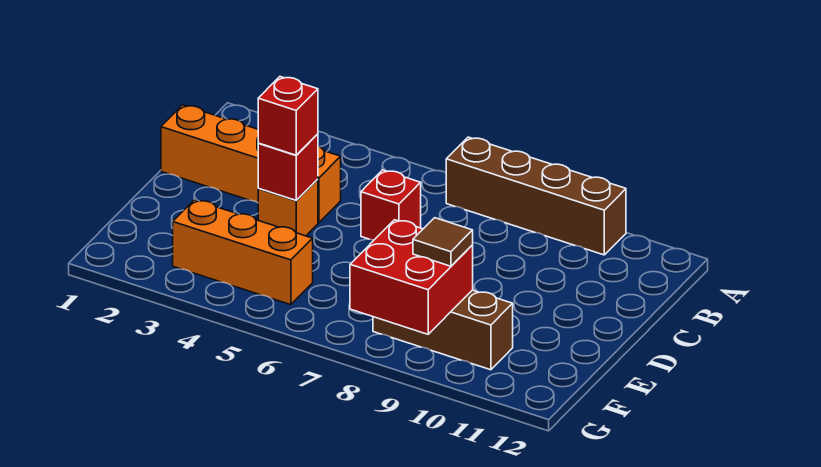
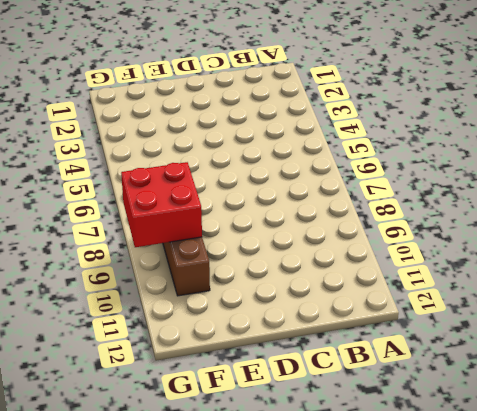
none -> brown 1x4 brick [446,137,626,255]
none -> orange 1x4 brick [161,105,341,223]

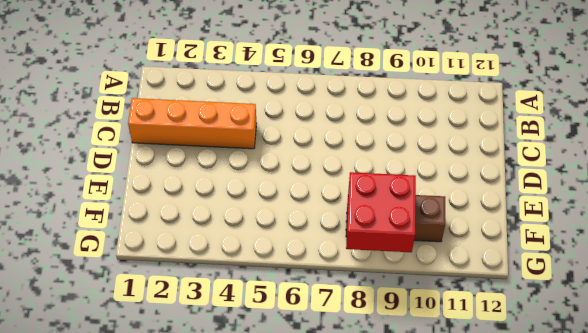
none -> brown 1x4 brick [446,137,626,255]
none -> red 1x1 brick [361,170,421,240]

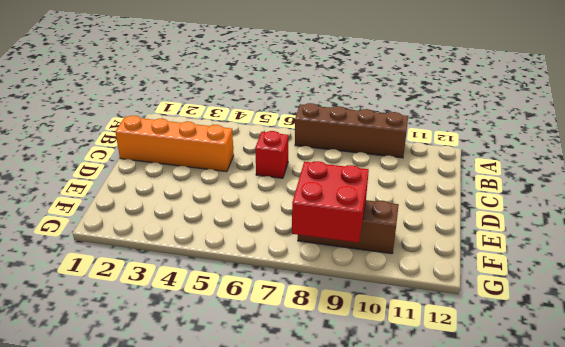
none -> orange 1x1 brick [258,179,318,236]
none -> orange 1x3 brick [173,200,313,305]

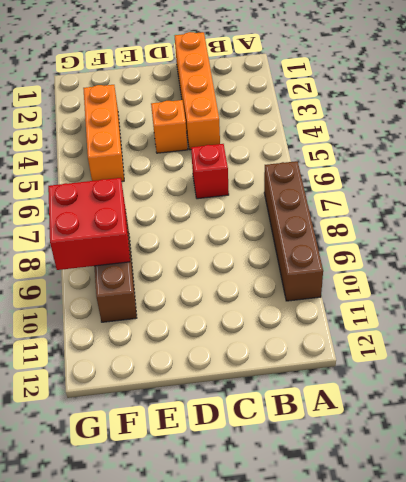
none -> red 1x1 brick [258,134,318,200]
none -> red 1x1 brick [258,77,318,155]

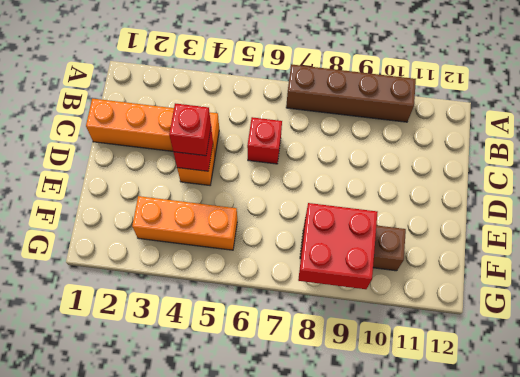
none -> brown 1x1 tile [413,218,473,266]

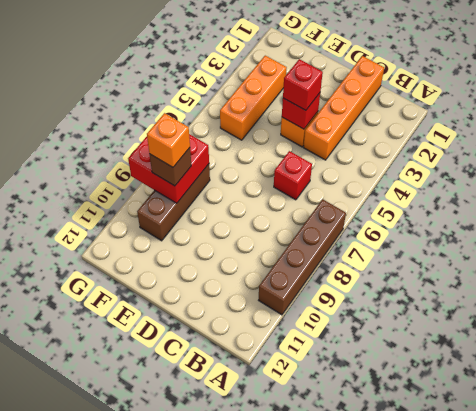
brown 1x1 brick [150,148,191,186] -> brown 1x1 tile [413,218,473,266]
orange 1x1 brick [147,113,190,167] -> none

